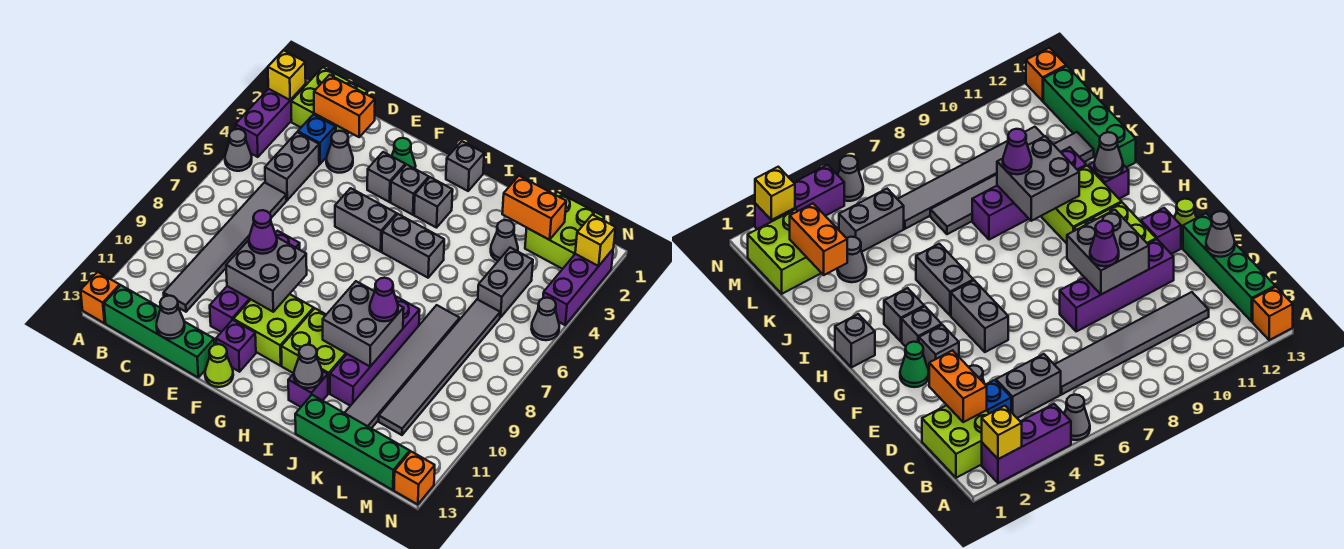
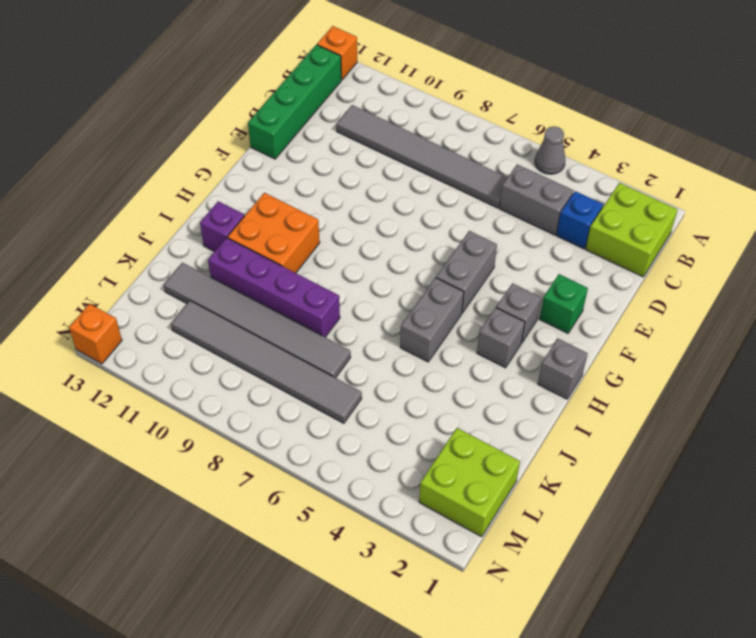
green 1x1 brick [540,274,588,333] -> green 1x1 cone [392,138,415,169]
orange 2x2 brick [228,193,320,273] -> lime 2x2 brick [281,308,347,393]
none -> purple 1x3 brick [235,84,306,157]
none -> grey 1x1 cone [326,131,353,173]
none -> purple 1x4 brick [210,231,300,332]
none -> grey 1x1 brick [367,152,405,202]

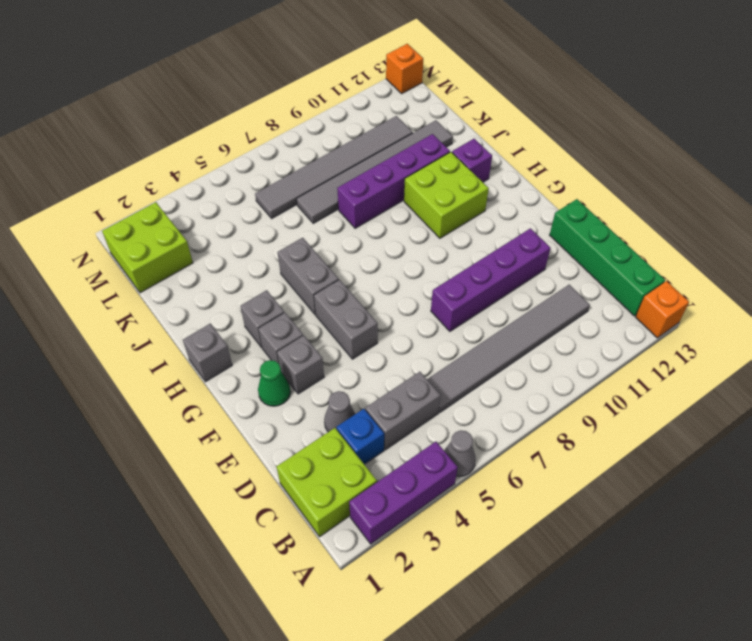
none -> lime 2x2 brick [233,294,314,366]
none -> purple 1x1 brick [216,320,256,372]
none -> lime 1x1 cone [205,344,233,387]
none -> green 1x4 brick [295,395,410,490]

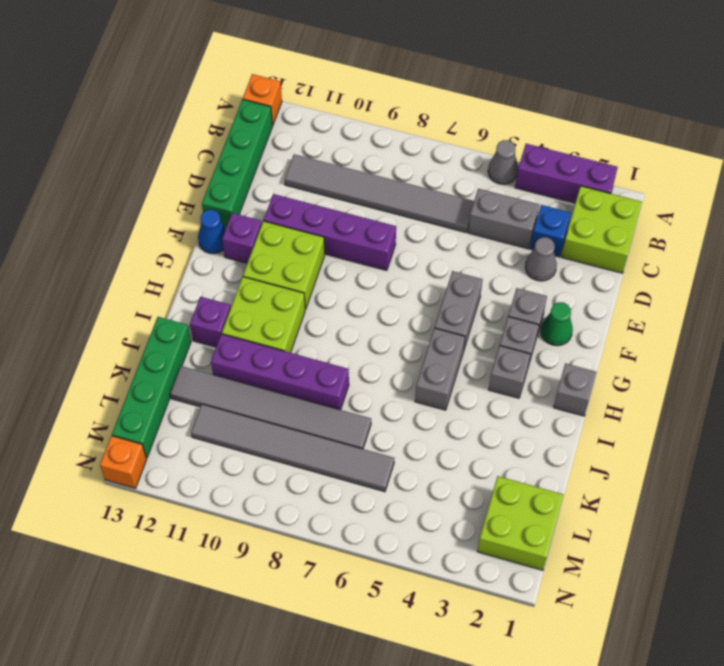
blue 1x1 cone [198,210,226,254] -> lime 1x1 cone [205,344,233,387]
none -> grey 1x1 cone [491,220,518,261]
none -> grey 1x2 brick [478,248,533,318]
none -> purple 1x3 brick [543,250,613,325]
none -> grey 1x1 cone [532,298,559,340]

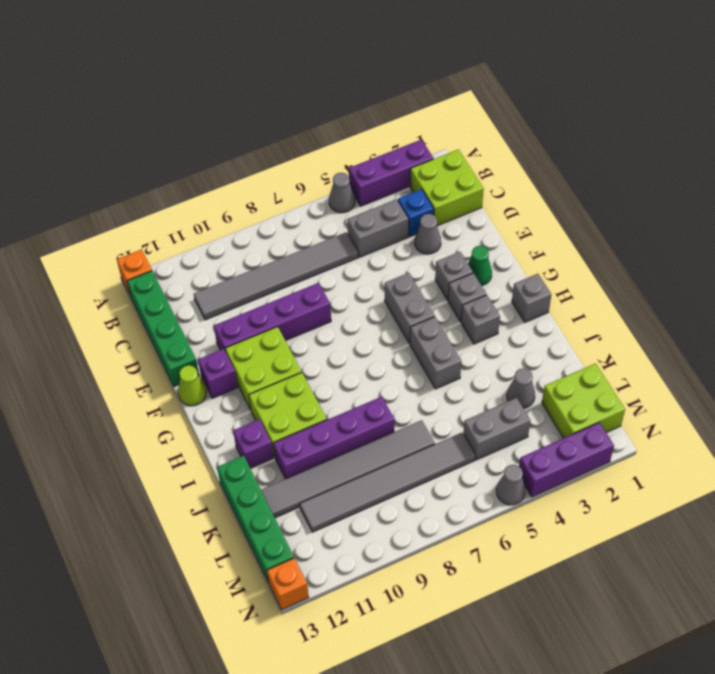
none -> yellow 1x1 brick [268,50,306,100]
none -> orange 1x2 brick [314,75,375,137]
none -> grey 1x1 cone [156,296,185,339]
none -> grey 2x2 brick [226,237,307,312]

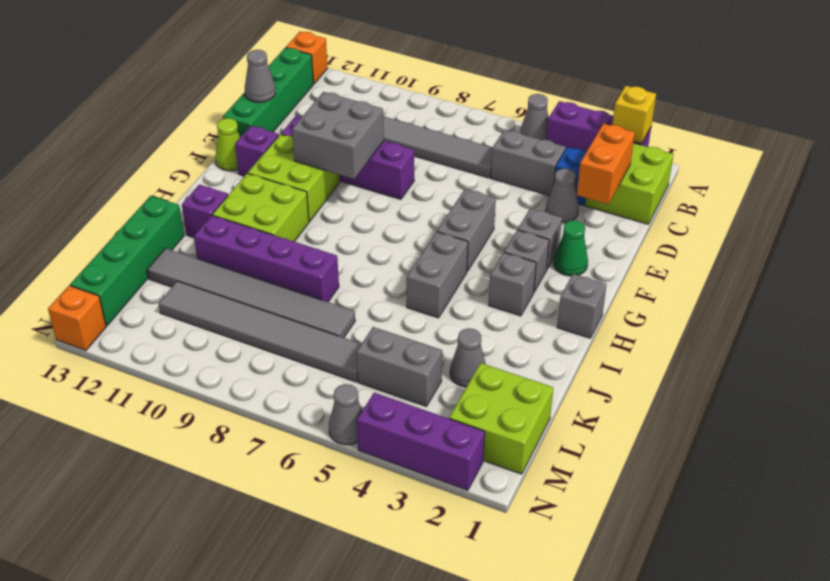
none -> grey 2x2 brick [323,281,404,366]
none -> grey 1x1 cone [294,345,322,388]
none -> orange 1x2 brick [502,176,566,240]
none -> yellow 1x1 brick [575,215,616,266]

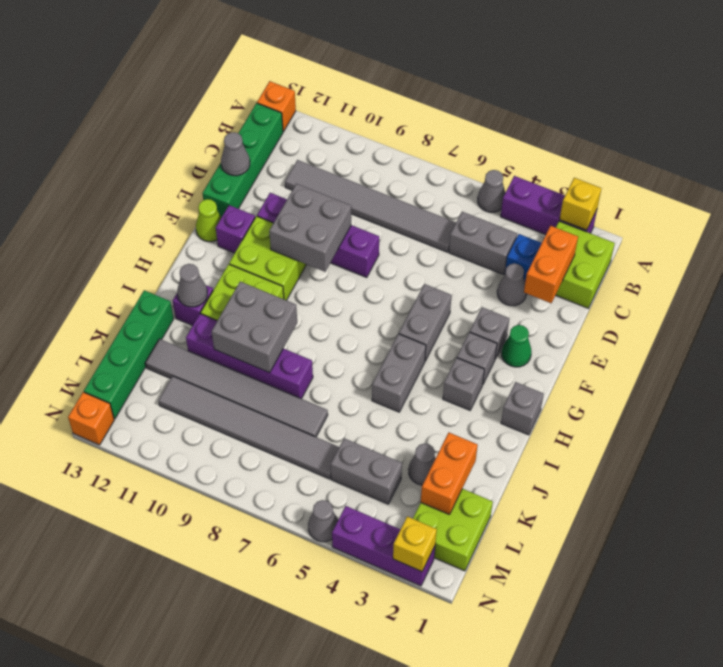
none -> purple 1x1 cone [249,210,277,254]
none -> purple 1x1 cone [370,278,398,321]

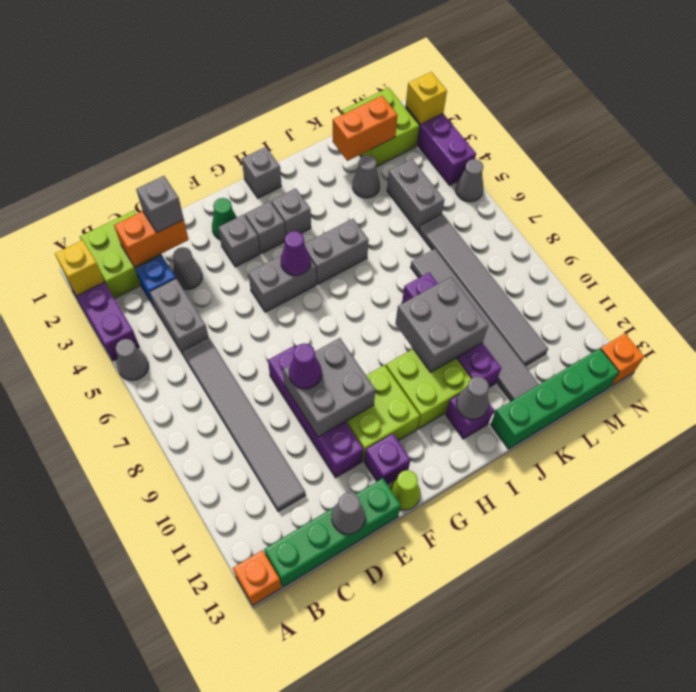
grey 1x1 brick [136,176,184,233] -> none
purple 1x1 cone [281,231,310,275] -> purple 1x1 cone moved to [370,278,398,321]

